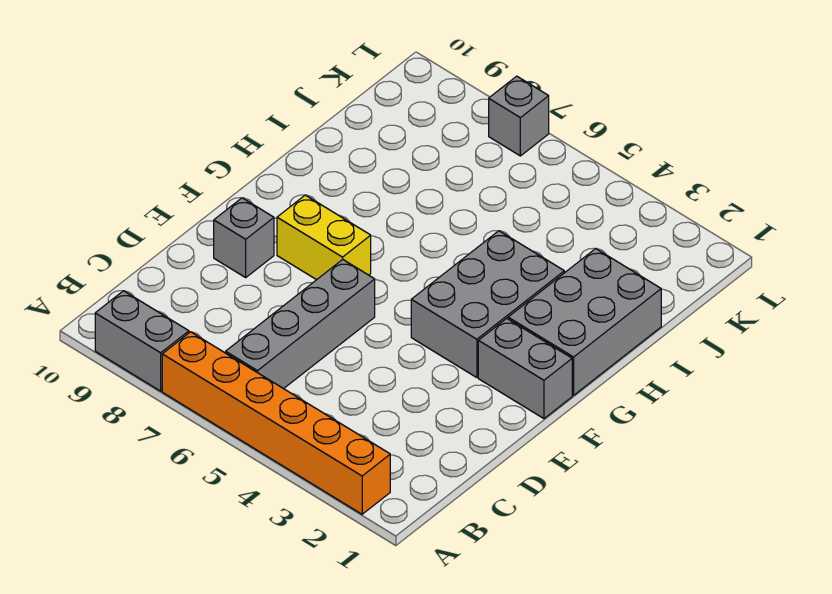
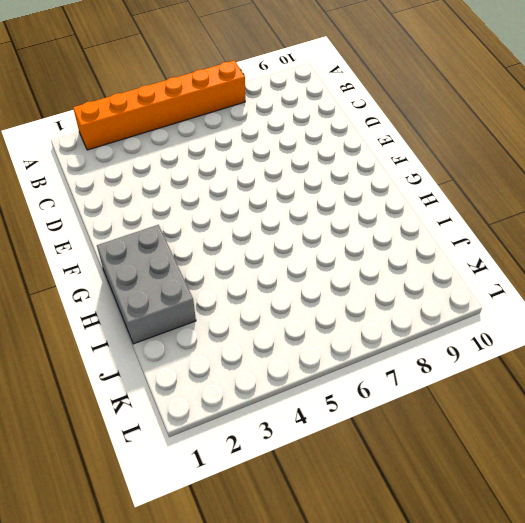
none -> grey 1x2 brick [95,291,189,391]
none -> grey 1x4 brick [226,260,375,389]

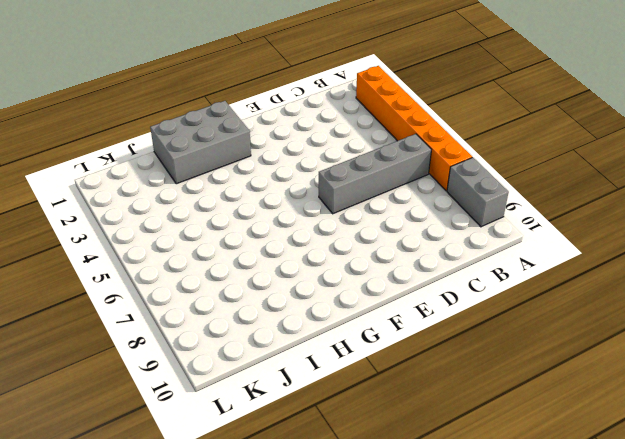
none -> grey 1x1 brick [214,198,274,277]
none -> grey 1x2 brick [478,318,572,419]

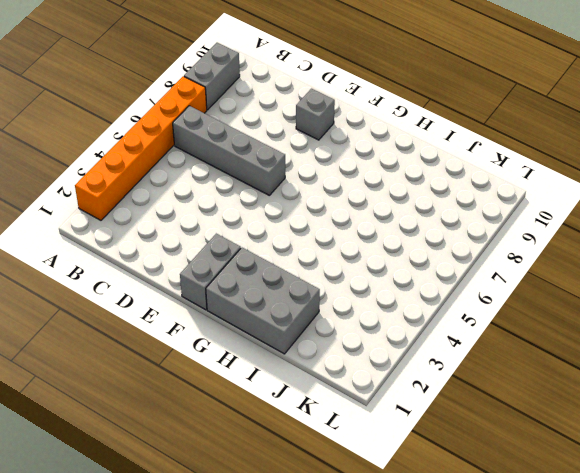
none -> grey 2x3 brick [411,231,564,378]
none -> yellow 1x2 brick [277,195,371,280]

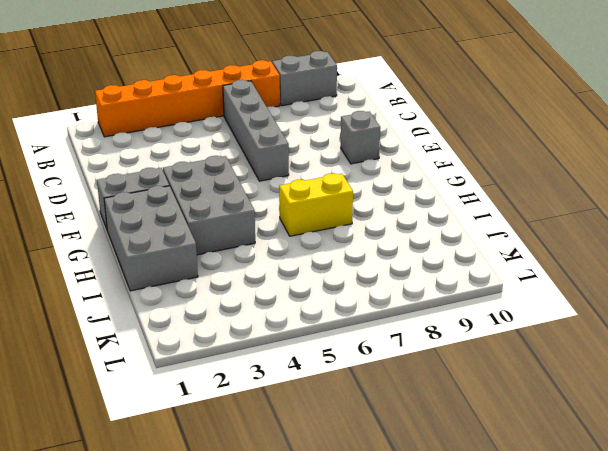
yellow 1x2 brick [279,173,353,236] -> yellow 1x2 brick moved to [277,195,371,280]
none -> grey 1x1 brick [489,76,549,156]

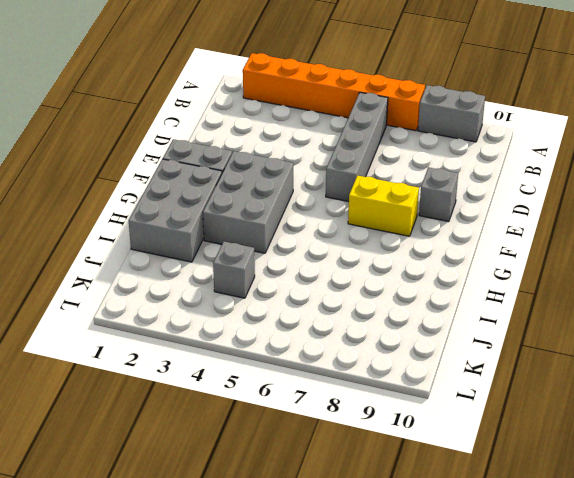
grey 1x1 brick [213,242,255,298] -> grey 1x1 brick moved to [489,76,549,156]

